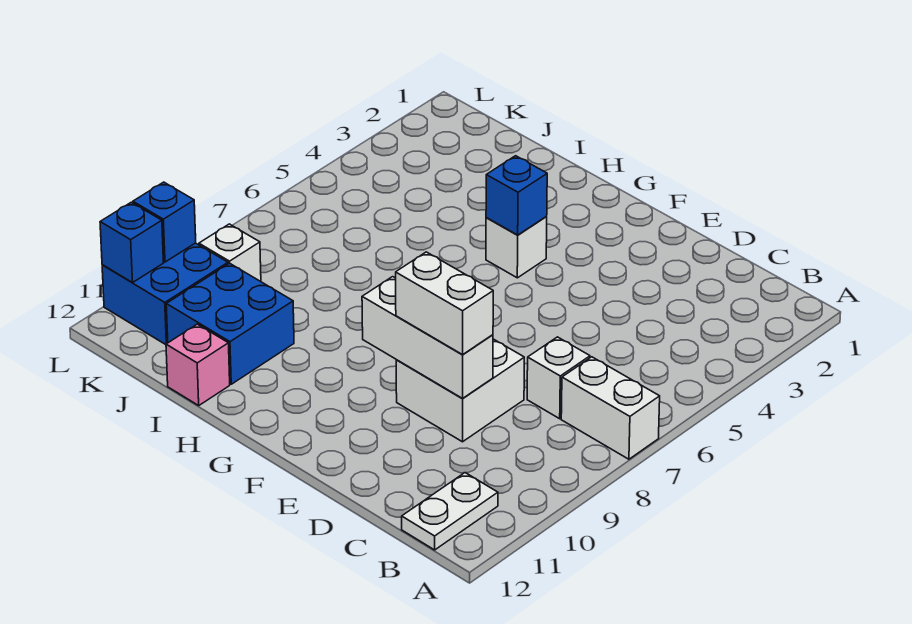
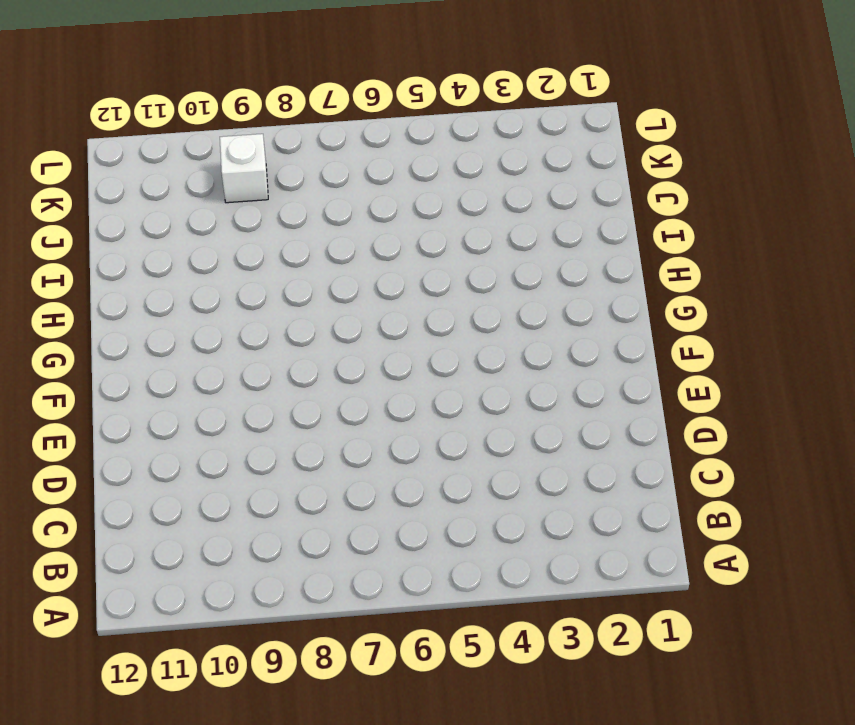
none -> white 1x2 brick [561,357,660,459]
none -> white 1x2 plate [402,473,498,550]
none -> white 1x1 brick [527,337,590,419]

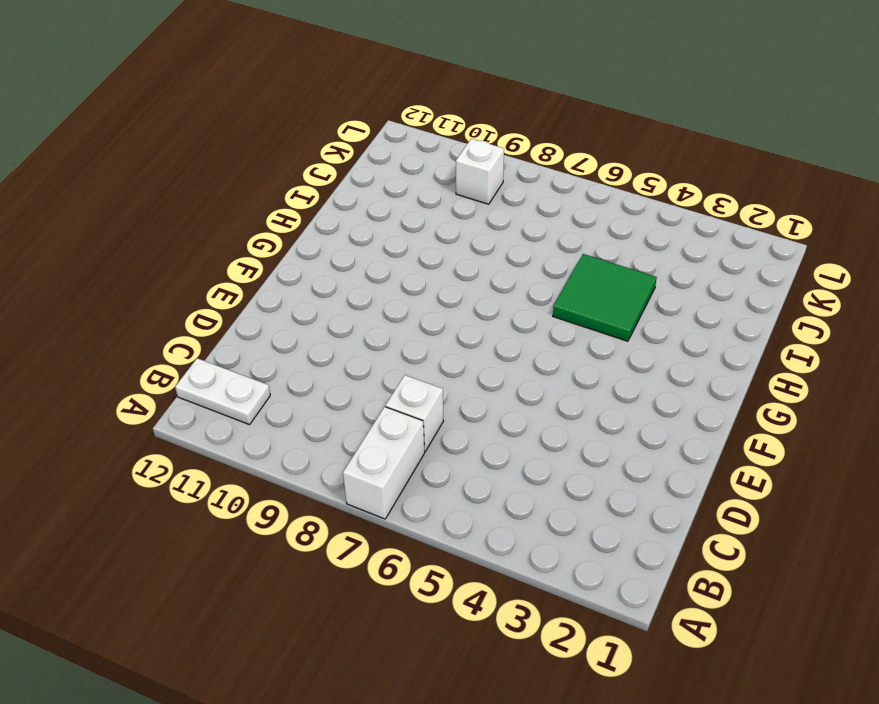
green 2x2 tile [553,254,657,341] -> none
none -> white 2x2 brick [396,339,524,442]
none -> white 1x1 brick [486,217,547,278]
none -> blue 2x2 brick [166,263,294,384]

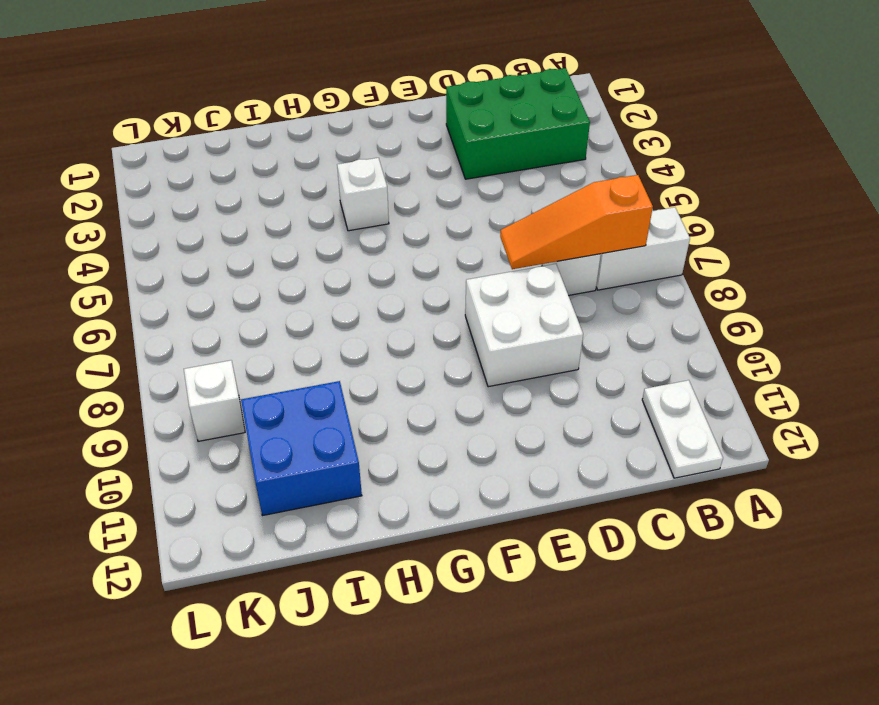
green 2x3 brick [446,68,590,179] -> none
orange 1x3 slope [500,175,653,269] -> none
none -> pink 1x1 brick [166,324,230,405]
none -> blue 2x2 brick [102,243,228,345]
none -> white 1x3 brick [362,277,493,398]

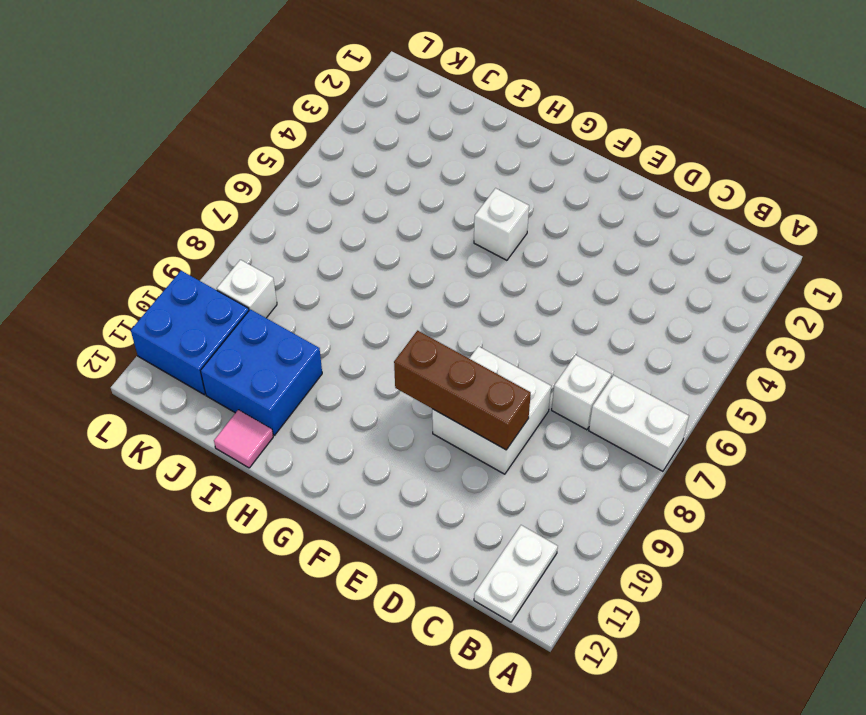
brown 1x3 brick [394,331,531,450] -> white 1x3 brick [362,277,493,398]
pink 1x1 tile [214,410,273,468] -> pink 1x1 brick [166,324,230,405]
none -> blue 1x1 brick [486,156,547,235]
none -> blue 1x1 brick [133,182,196,262]
none -> blue 1x1 brick [100,202,164,283]

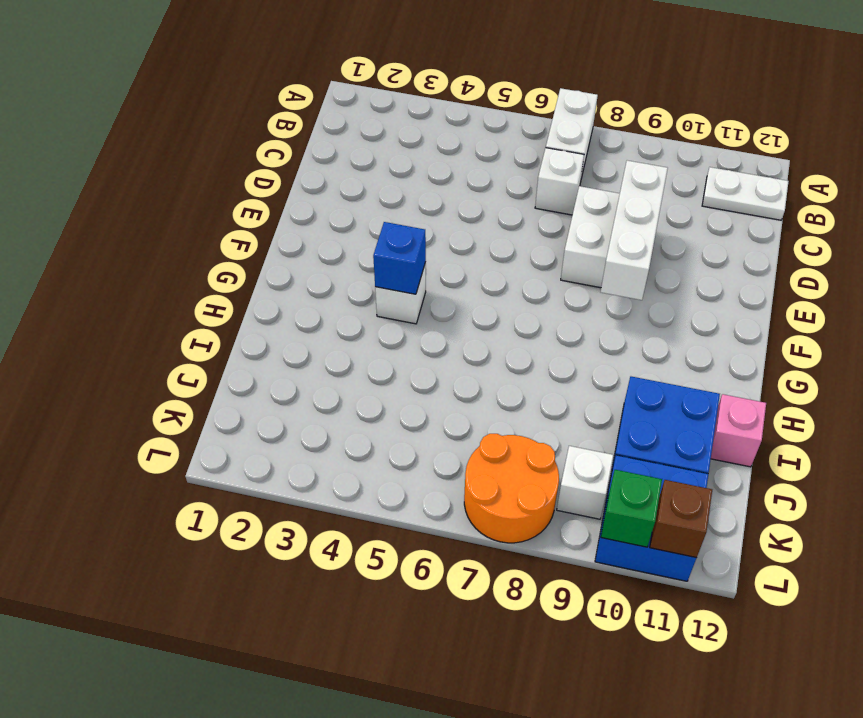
orange 2x2 round brick [464,434,559,543] -> none
green 1x1 brick [601,470,662,547] -> blue 1x1 brick [133,182,196,262]
brown 1x1 brick [650,480,712,558] -> blue 1x1 brick [100,202,164,283]
none -> white 1x2 brick [396,252,493,355]

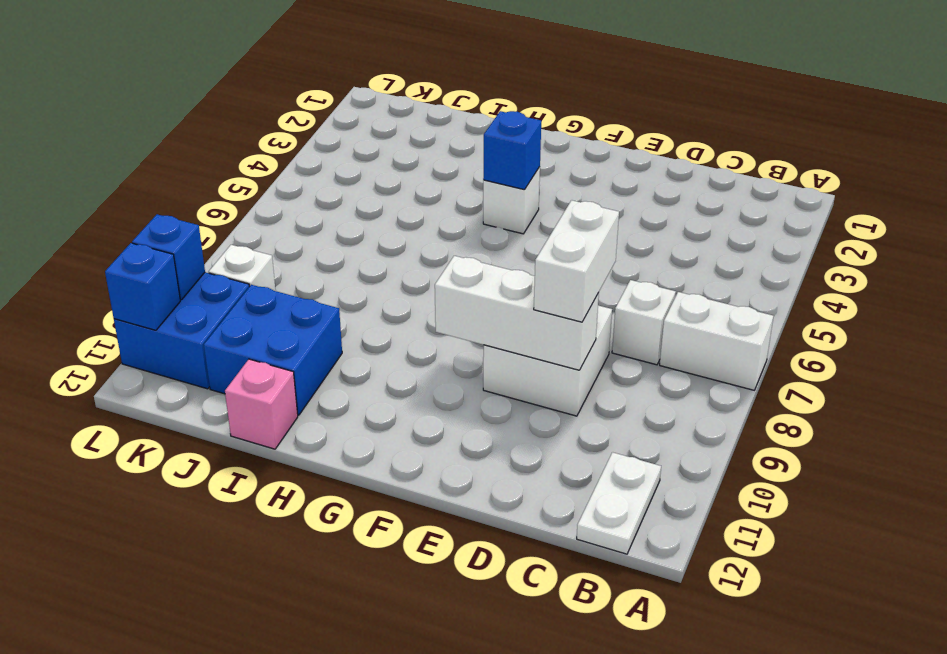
white 1x2 brick [534,200,619,322] -> white 1x2 brick turned to [396,252,493,355]

